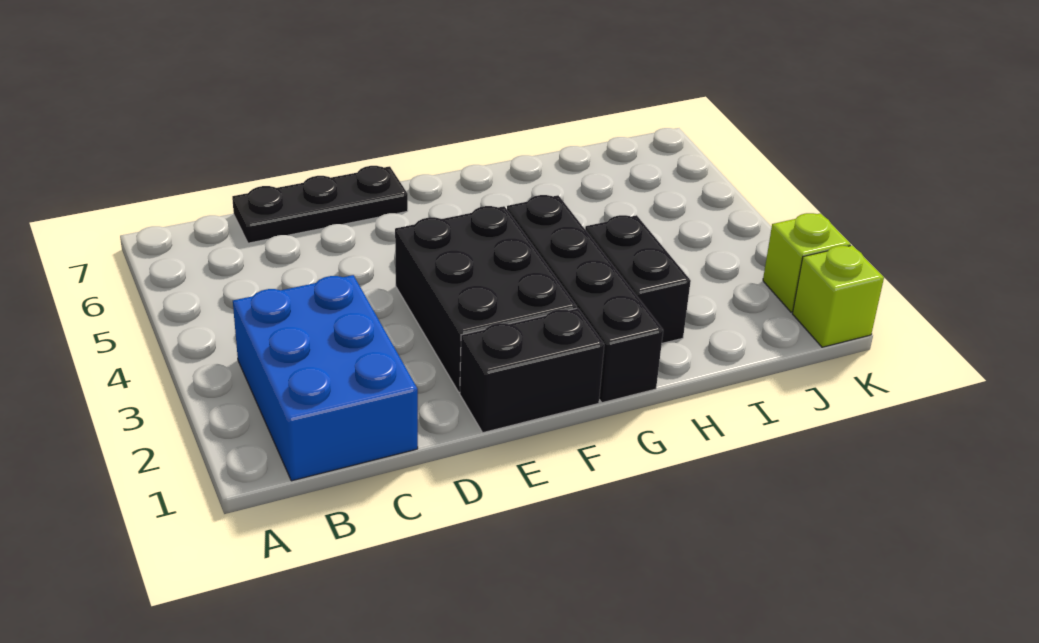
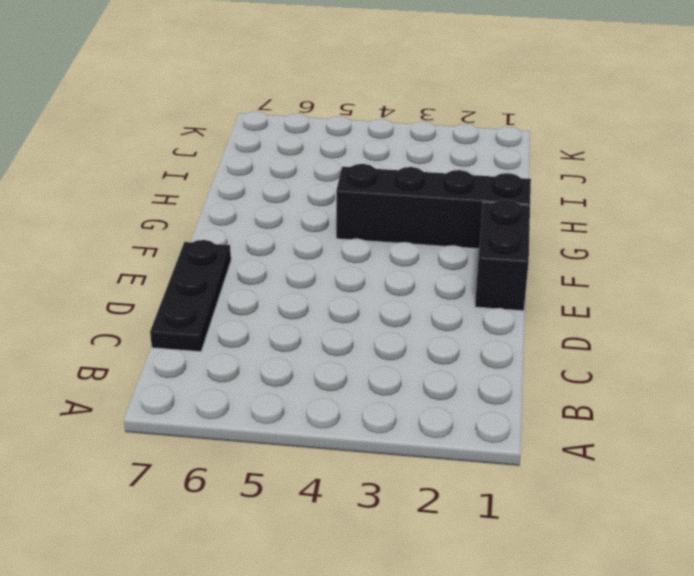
none -> blue 2x3 brick [233,275,418,481]
none -> black 2x3 brick [395,206,577,392]

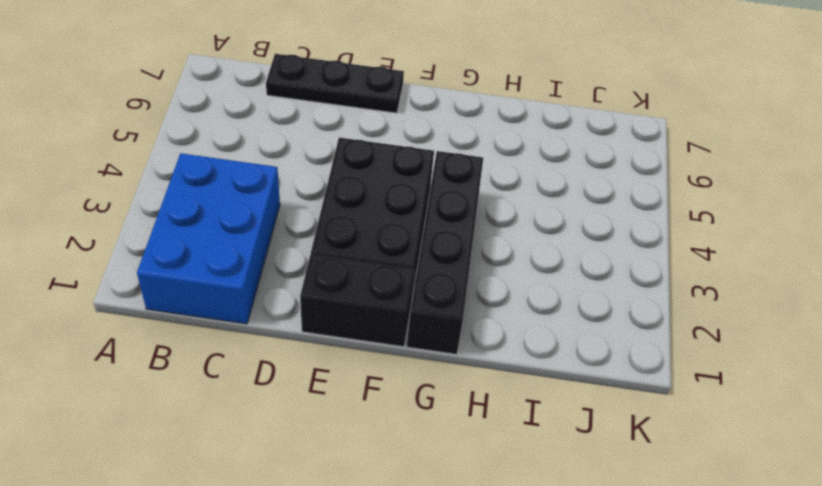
none -> black 1x2 brick [585,215,691,343]
none -> lime 1x1 brick [792,245,884,347]

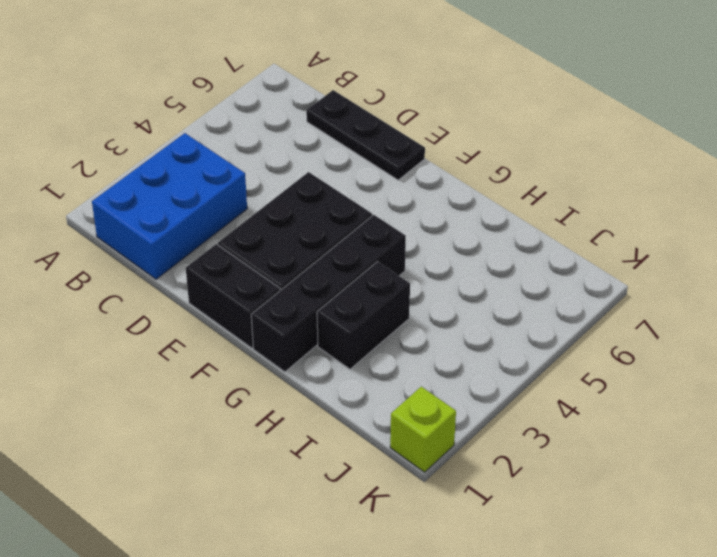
none -> lime 1x1 brick [763,213,851,312]

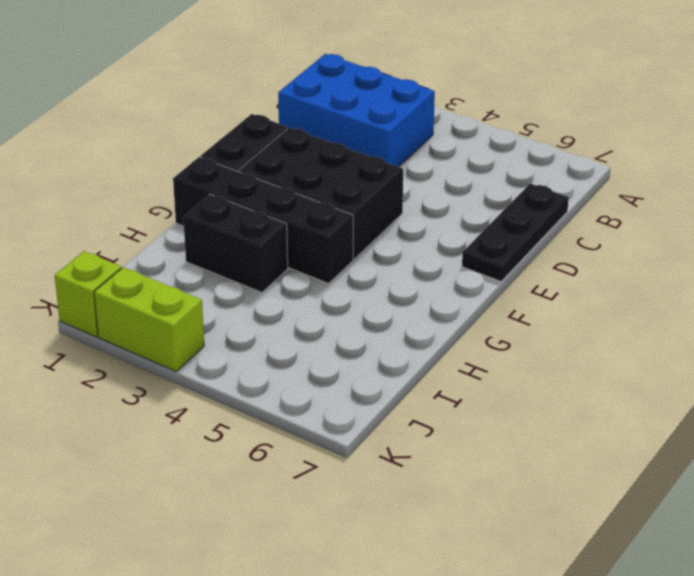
lime 1x2 brick [94,267,204,371] -> lime 1x1 brick [763,213,851,312]

